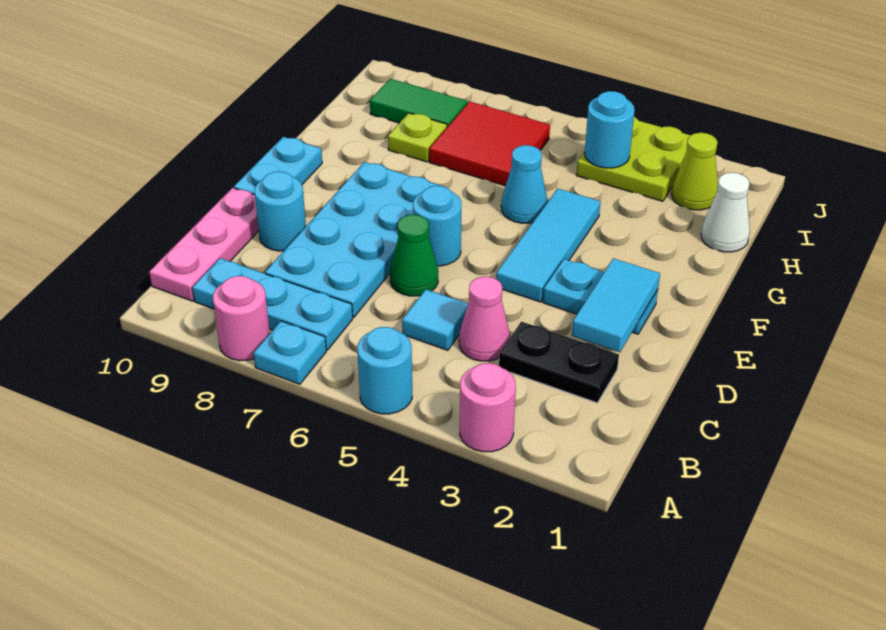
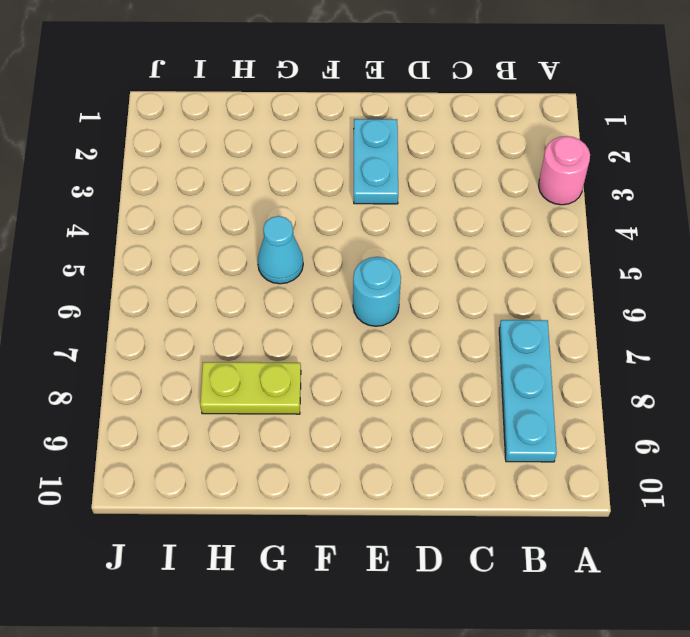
lime 1x2 plate [200,362,301,414] -> lime 1x1 plate [388,113,447,162]
none -> cyan 1x1 round brick [357,327,412,414]
none -> cyan 1x1 plate [254,321,326,384]
none -> pink 1x1 round brick [213,276,270,361]

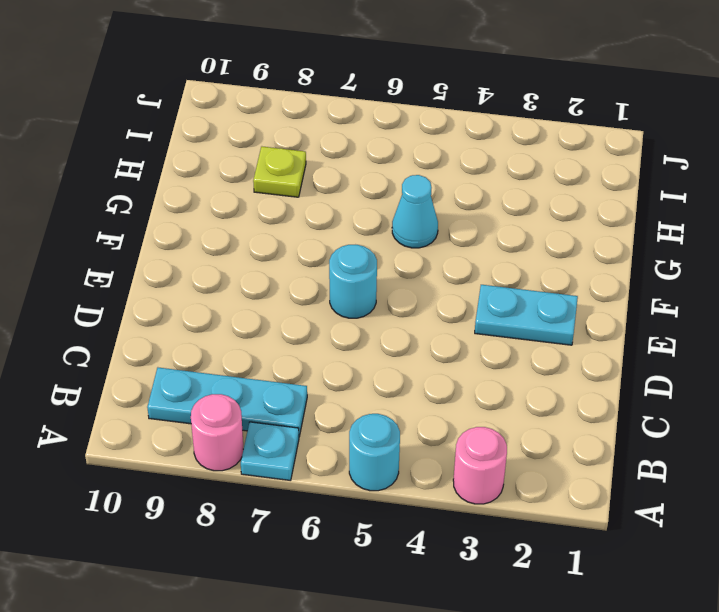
none -> pink 1x3 plate [149,188,259,301]
none -> black 1x2 plate [499,322,619,403]
none -> pink 1x1 cone [459,277,510,361]

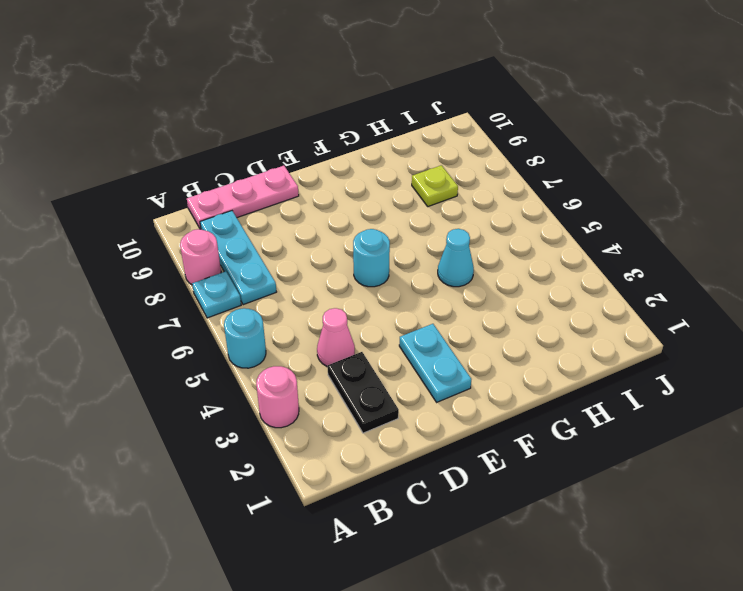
none -> cyan 1x1 tile [402,289,468,350]
none -> cyan 2x4 plate [265,162,447,317]
none -> green 1x1 cone [390,215,438,296]

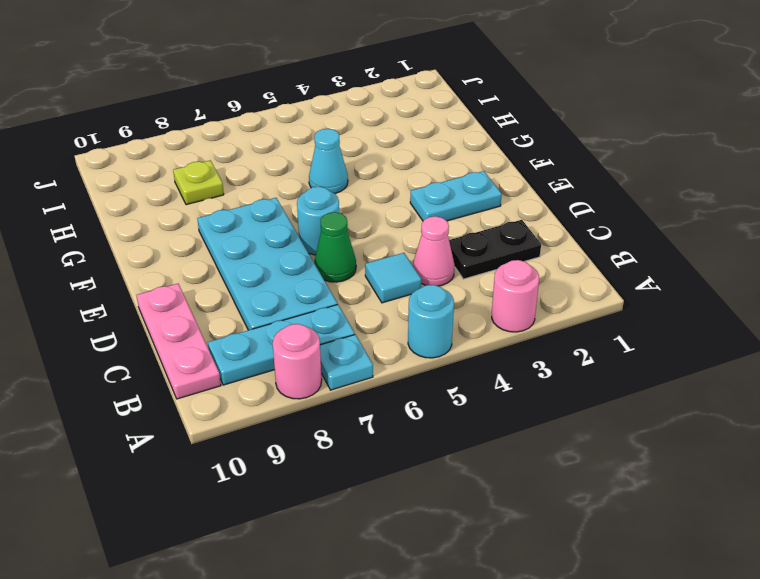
none -> cyan 1x1 round brick [254,172,306,251]
none -> cyan 1x3 tile [496,189,600,302]
none -> cyan 1x2 plate [234,137,322,195]

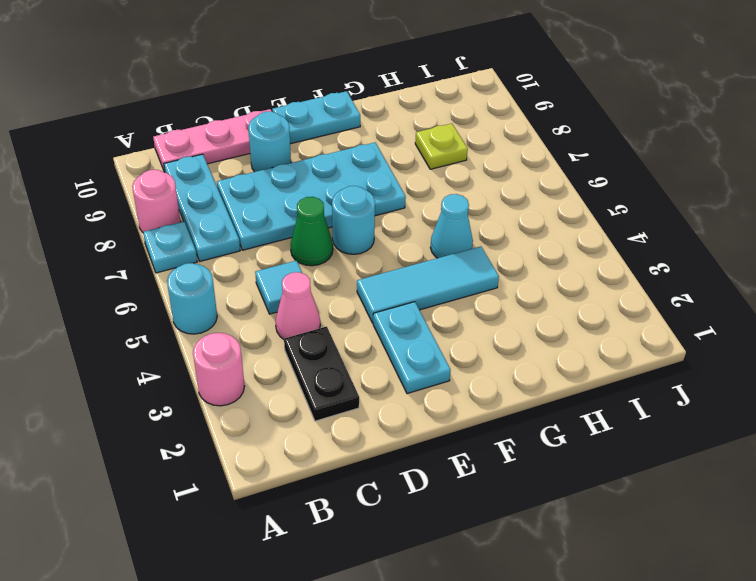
none -> white 1x1 cone [701,173,750,252]
none -> red 2x2 tile [429,101,550,186]
none -> lime 1x1 cone [672,133,718,210]

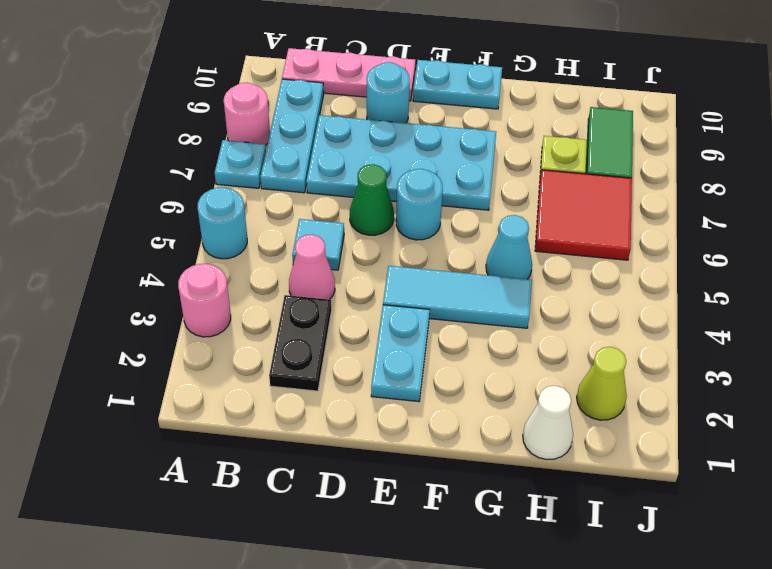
none -> lime 2x2 plate [576,117,690,201]
none -> cyan 1x2 tile [572,258,660,352]
none -> cyan 1x1 round brick [585,91,635,168]

